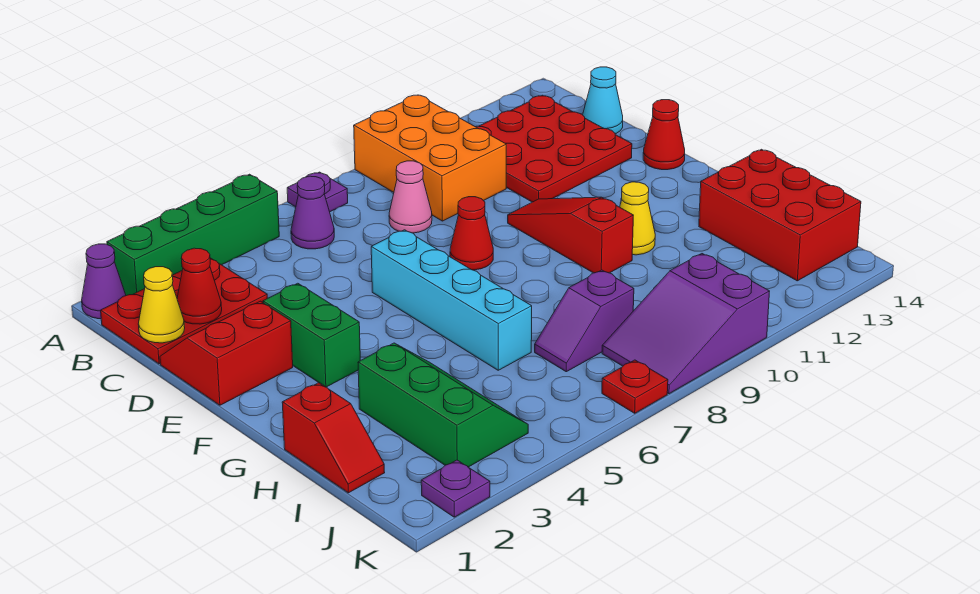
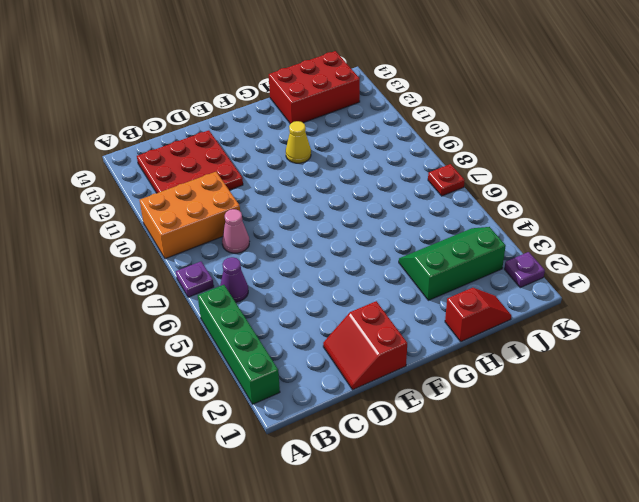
none -> purple 1x1 cone [82,244,126,319]
none -> red 2x3 plate [101,258,267,364]
none -> cyan 1x1 cone [583,67,623,134]

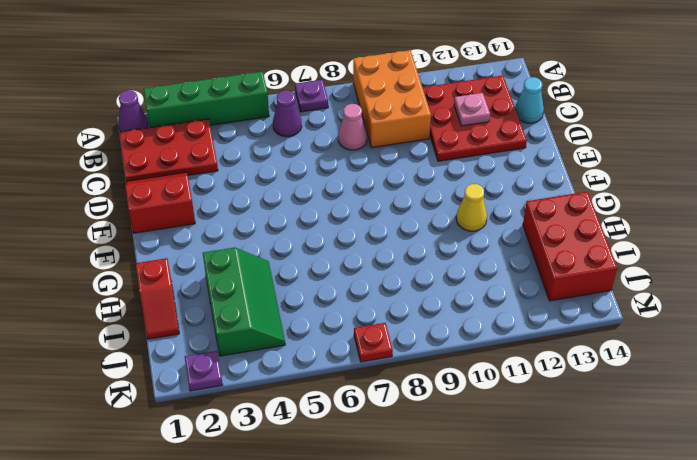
pink 1x1 plate [454,93,490,126] -> none
none -> green 1x2 brick [263,283,360,387]
none -> cyan 1x4 brick [371,230,532,370]
none -> red 1x1 cone [450,197,493,270]

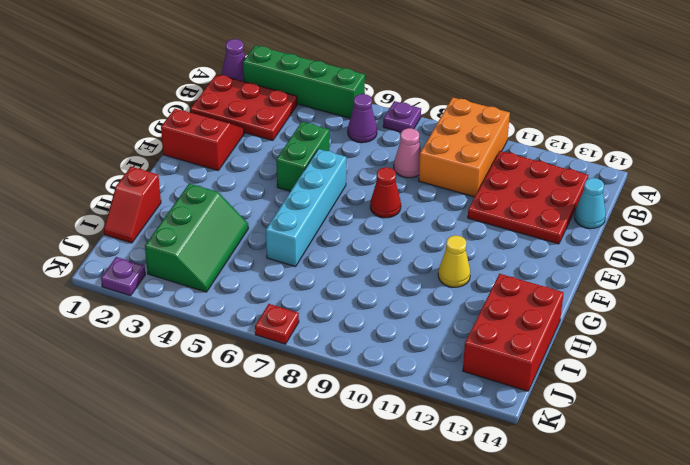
green 1x2 brick [276,122,329,191] -> green 1x2 brick moved to [263,283,360,387]
none -> red 1x3 slope [508,197,633,273]
none -> red 1x1 cone [643,100,685,170]
none -> purple 1x2 slope [535,270,634,372]

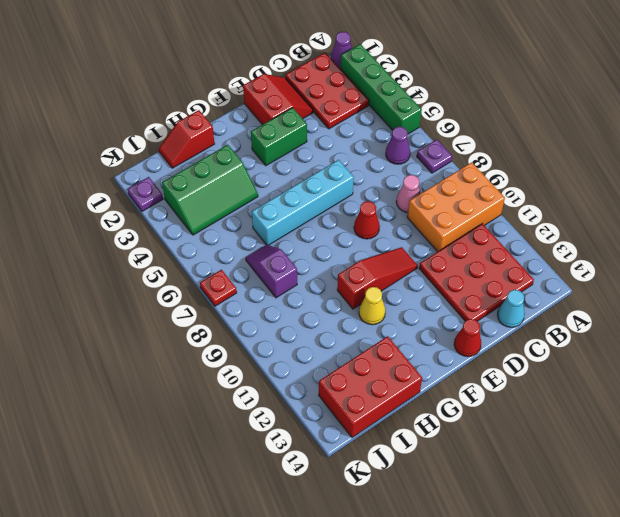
none -> purple 2x3 slope [602,254,770,394]
none -> yellow 1x1 cone [138,267,185,343]
none -> red 1x1 cone [177,248,222,324]

